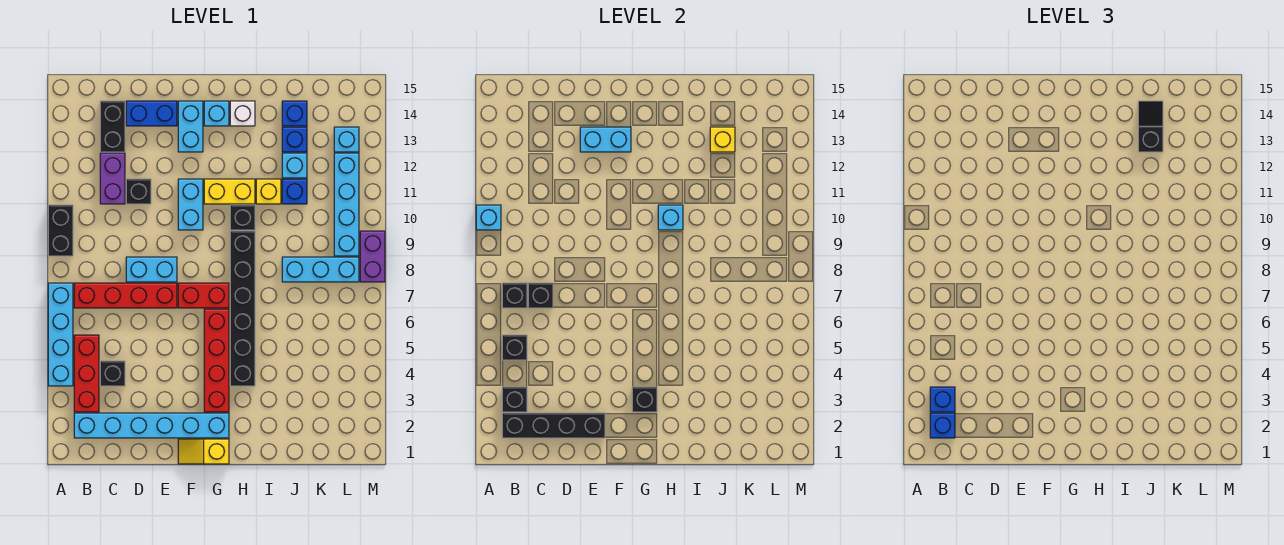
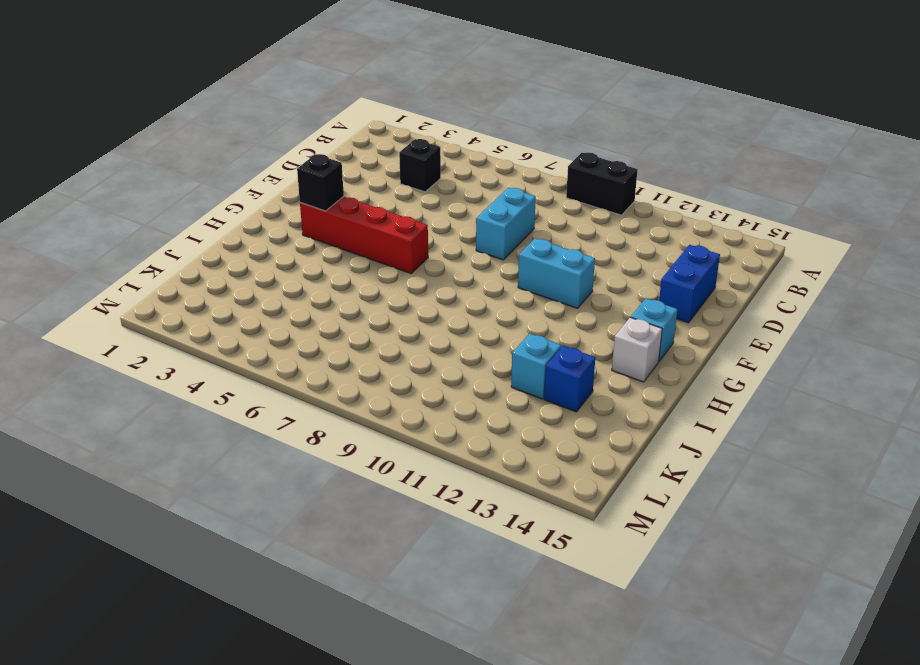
none -> cyan 1x4 brick [48,283,73,386]
none -> cyan 1x6 brick [74,413,229,438]
none -> red 1x3 brick [74,335,99,412]
none -> red 1x4 brick [74,283,177,308]

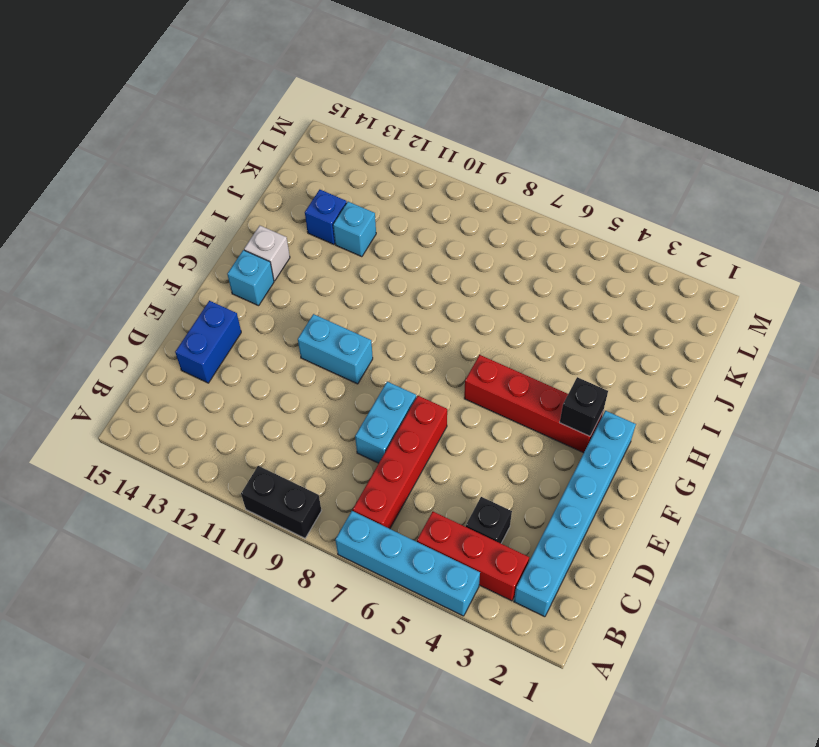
none -> purple 1x2 brick [100,153,125,204]
none -> black 1x2 brick [100,101,125,152]
none -> black 1x1 brick [126,179,151,204]
none -> yellow 1x2 slope [178,439,229,464]

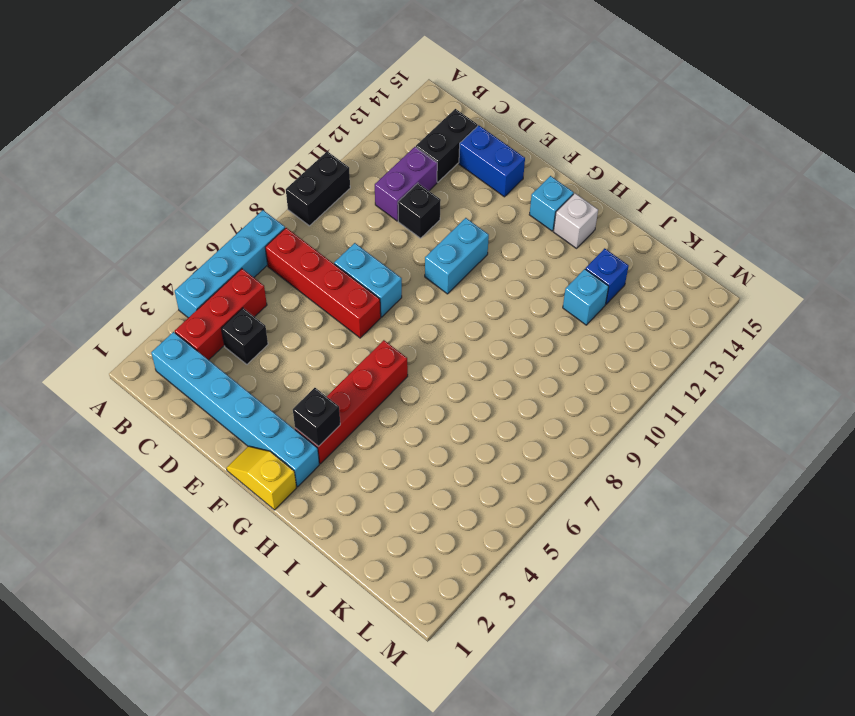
none -> red 1x2 brick [178,283,229,308]
none -> cyan 1x2 brick [178,101,203,152]
none -> yellow 1x2 brick [204,179,255,204]
none -> black 1x6 brick [230,231,255,386]

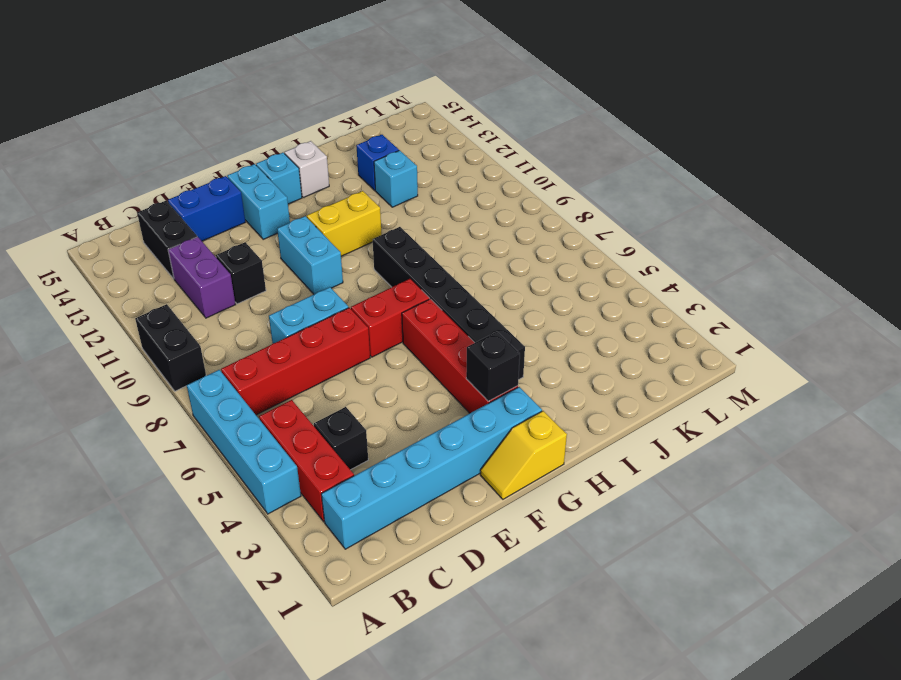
none -> black 1x1 brick [230,205,255,230]
none -> yellow 1x1 brick [256,179,281,204]
none -> cyan 1x3 brick [282,257,359,282]
none -> blue 1x1 brick [282,179,307,204]

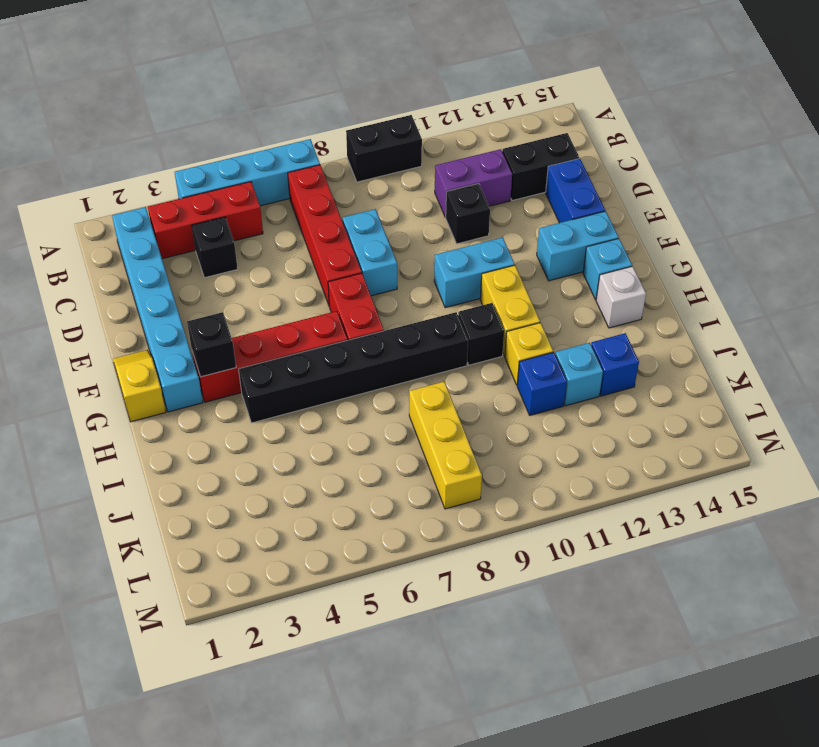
yellow 1x3 brick [409,382,482,509] -> cyan 1x3 brick [282,257,359,282]
none -> blue 1x1 brick [282,101,307,126]
none -> cyan 1x4 brick [334,153,359,256]
none -> cyan 1x1 brick [334,127,359,152]
none -> purple 1x2 brick [360,231,385,282]

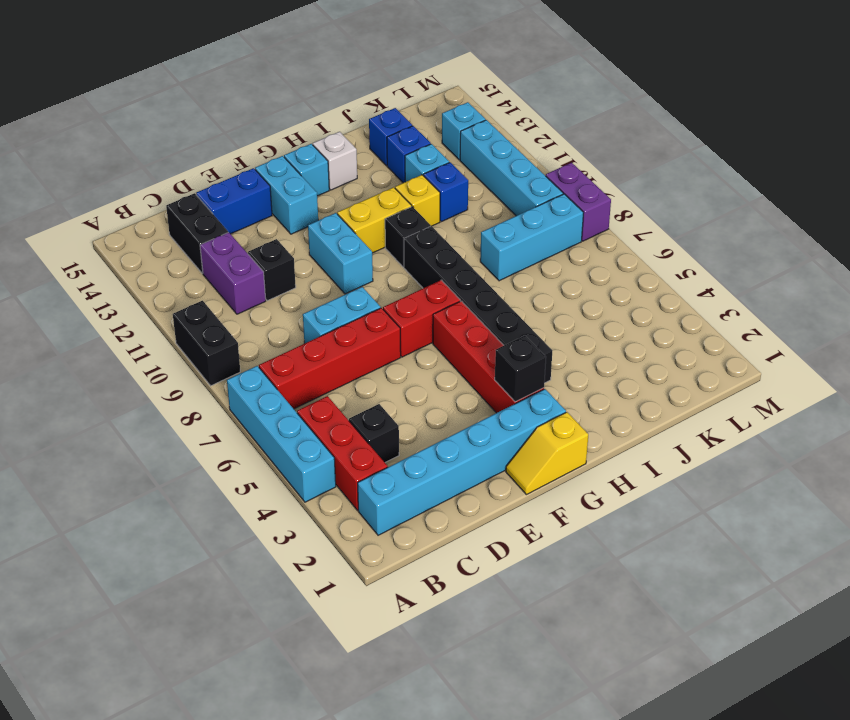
none -> cyan 1x1 brick [476,205,501,230]
none -> black 1x4 brick [502,413,605,438]
none -> black 1x1 brick [502,387,527,412]
none -> black 1x1 brick [502,335,527,360]

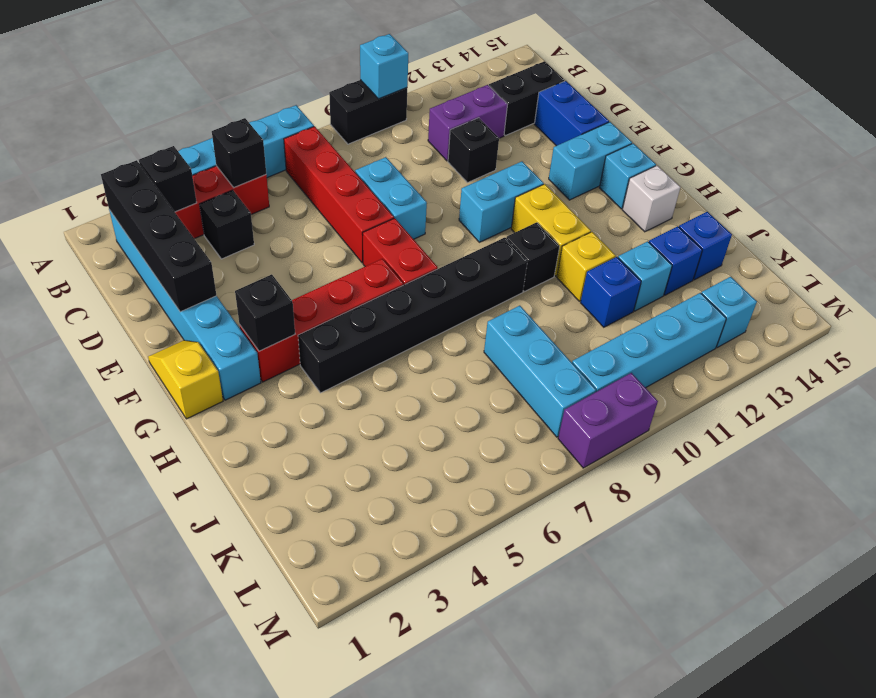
none -> black 1x1 brick [502,283,527,308]
none -> black 1x1 brick [528,283,553,308]
none -> cyan 1x2 brick [580,127,631,152]
none -> cyan 1x1 brick [658,205,683,230]

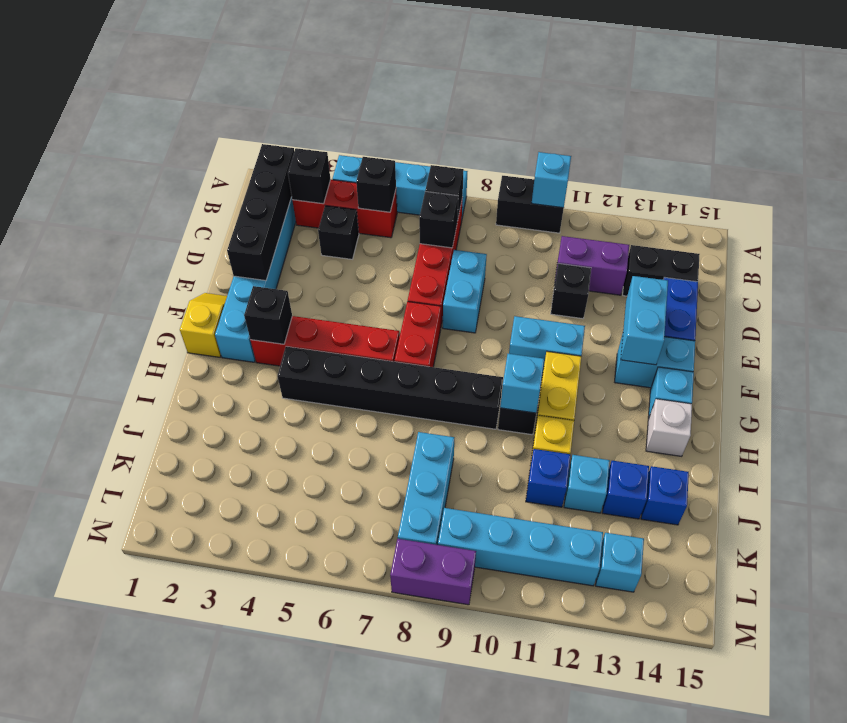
none -> yellow 1x1 brick [710,127,735,152]
none -> blue 1x1 brick [930,413,955,438]
none -> blue 1x1 brick [930,387,955,412]
none -> black 1x2 slope [1138,101,1163,152]

